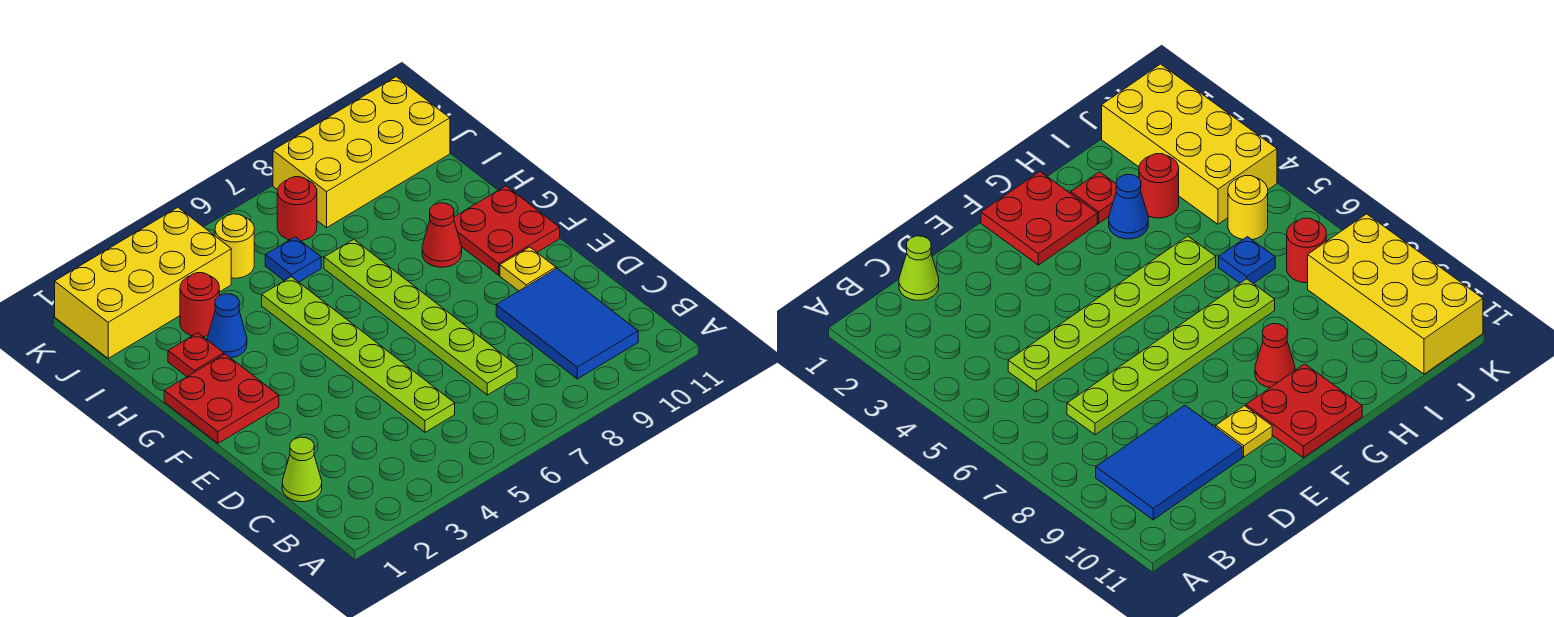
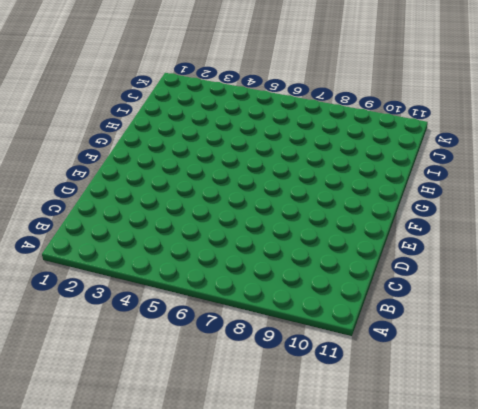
none -> blue 2x3 tile [496,268,638,379]
none -> lime 1x1 cone [282,437,322,502]
none -> lime 1x6 plate [262,277,455,432]

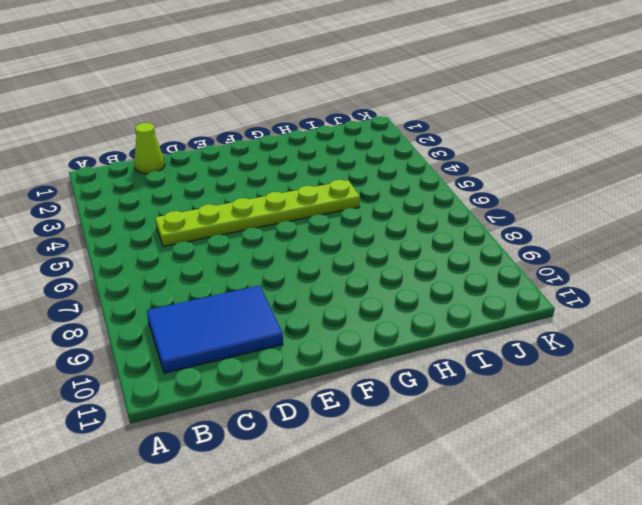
none -> lime 1x6 plate [324,239,517,395]
none -> yellow 1x1 plate [500,247,556,291]
none -> red 2x2 plate [164,354,279,443]

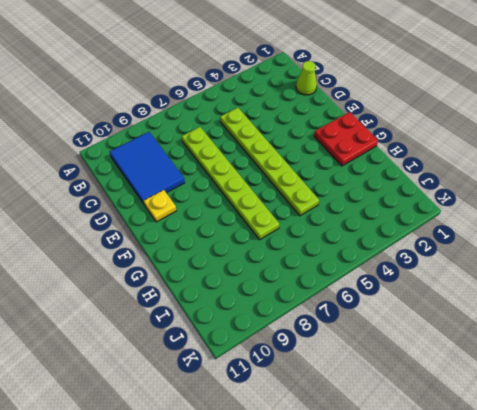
none -> red 2x2 plate [454,186,560,275]
none -> red 1x1 cone [422,203,462,267]
none -> red 1x1 plate [168,333,224,377]

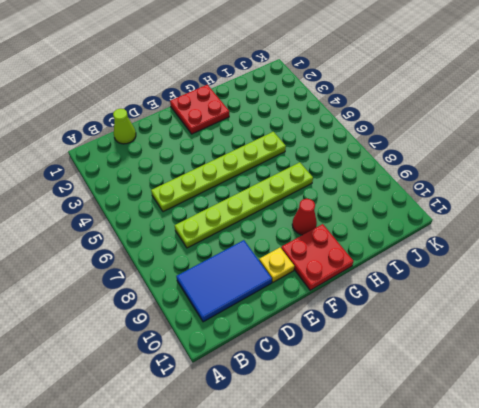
none -> red 1x1 plate [168,333,224,377]
none -> blue 1x1 cone [208,294,247,358]
none -> red 1x1 round brick [180,273,219,337]

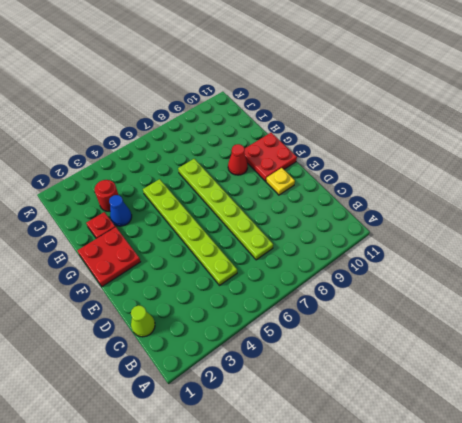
none -> blue 2x3 tile [496,268,638,379]
none -> blue 1x1 plate [265,237,321,282]
none -> yellow 2x4 brick [55,207,231,358]

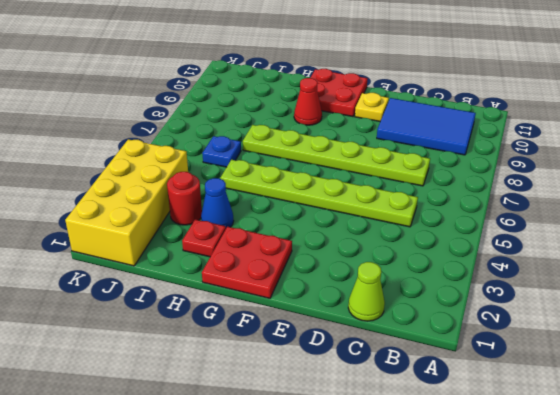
none -> yellow 1x1 round brick [215,214,254,278]
none -> red 1x1 round brick [277,177,317,241]
none -> yellow 2x4 brick [273,77,450,228]

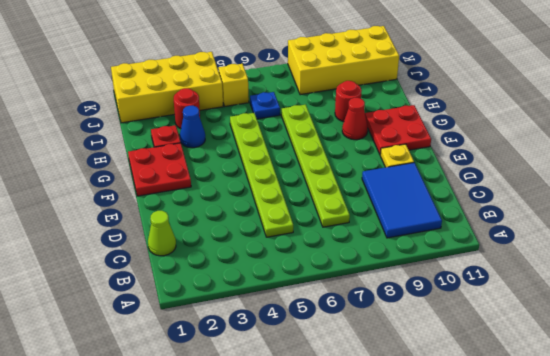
red 1x1 round brick [335,81,362,122] -> red 1x1 round brick moved to [277,177,317,241]
yellow 1x1 brick [218,64,249,106] -> yellow 1x1 round brick [215,214,254,278]

